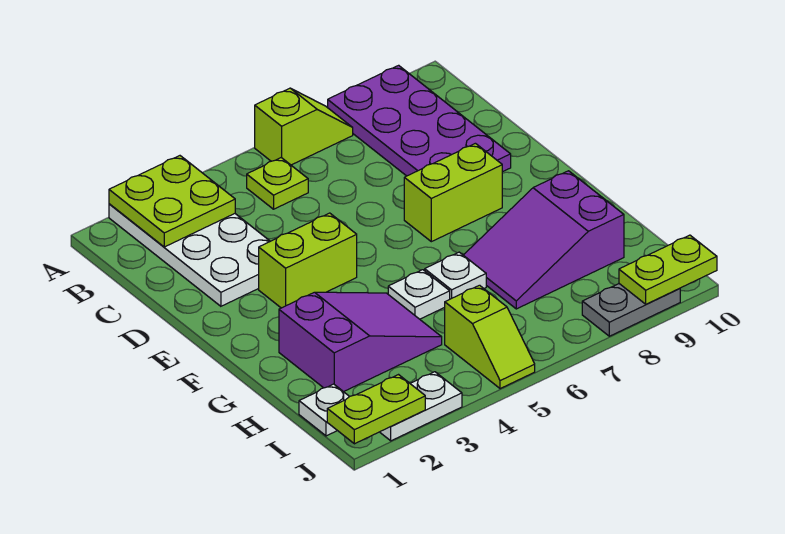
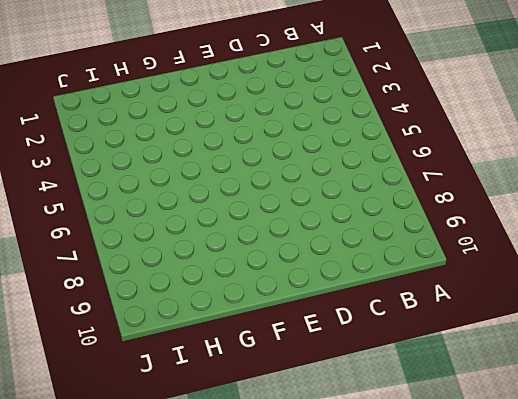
none -> white 2x4 plate [109,204,270,306]
none -> lime 1x2 slope [255,88,353,165]
none -> purple 2x4 plate [328,65,511,176]

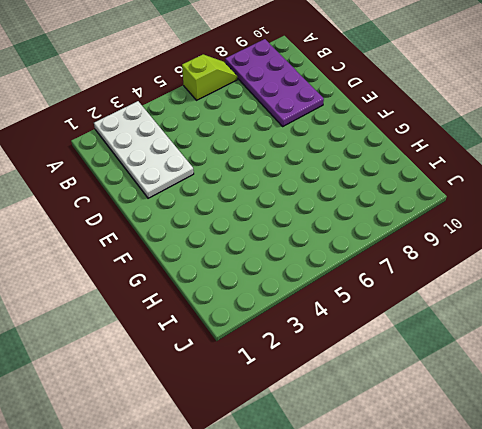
none -> lime 1x1 plate [247,158,308,209]
none -> lime 1x2 brick [259,213,357,308]
none -> lime 1x2 brick [404,143,502,242]

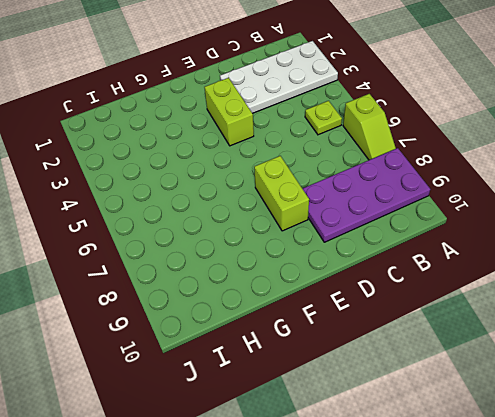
none -> purple 2x3 slope [279,292,442,392]
none -> white 1x1 plate [388,270,450,319]
none -> white 1x1 plate [425,252,486,299]

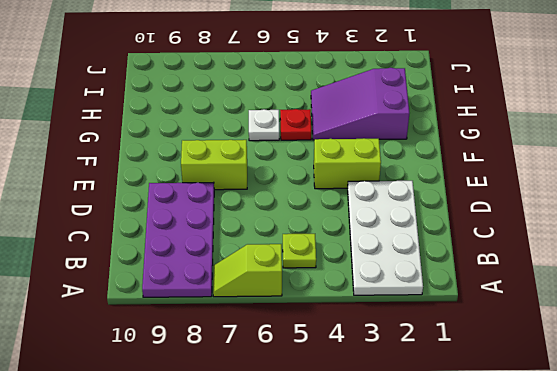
red 1x1 plate [280,109,311,140] -> white 1x1 plate [388,270,450,319]
none -> purple 2x3 slope [464,171,624,309]
none -> white 1x1 plate [299,384,350,436]
none -> lime 1x2 slope [445,285,535,389]

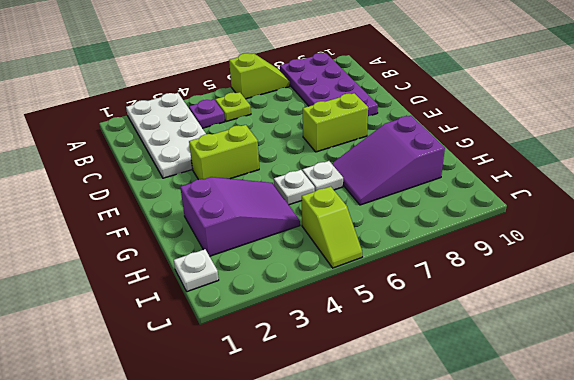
purple 1x1 plate [189,99,225,128] -> none
none -> white 1x2 plate [380,372,462,441]
none -> grey 1x2 plate [582,284,680,336]
none -> lime 2x2 plate [109,156,235,247]

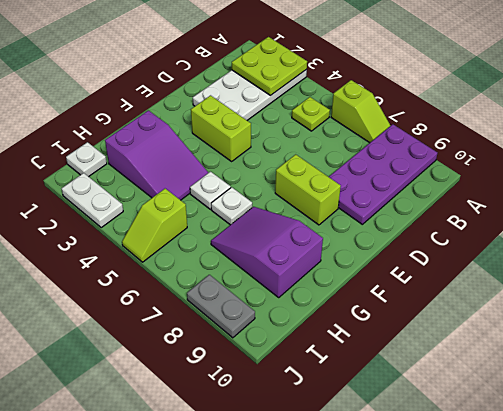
none -> lime 1x2 plate [327,375,425,444]
none -> lime 1x2 plate [619,235,717,304]

